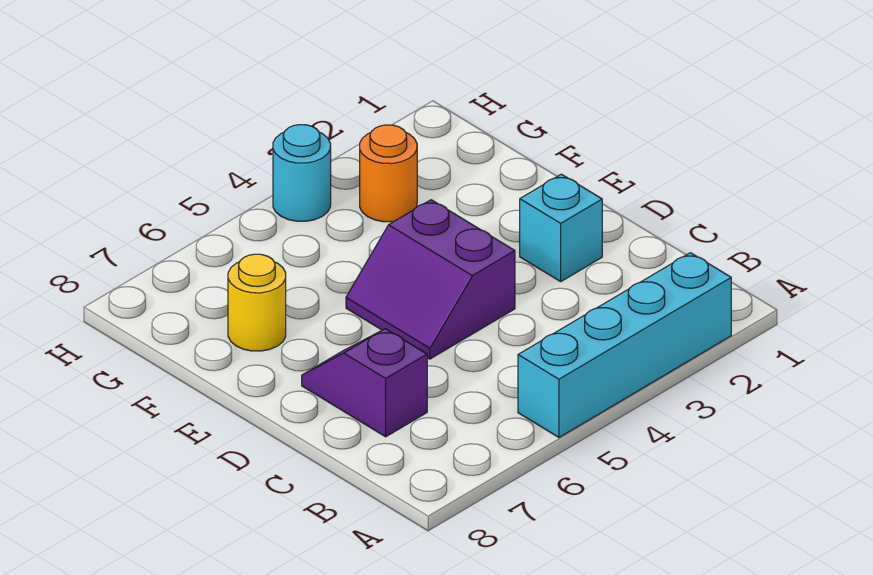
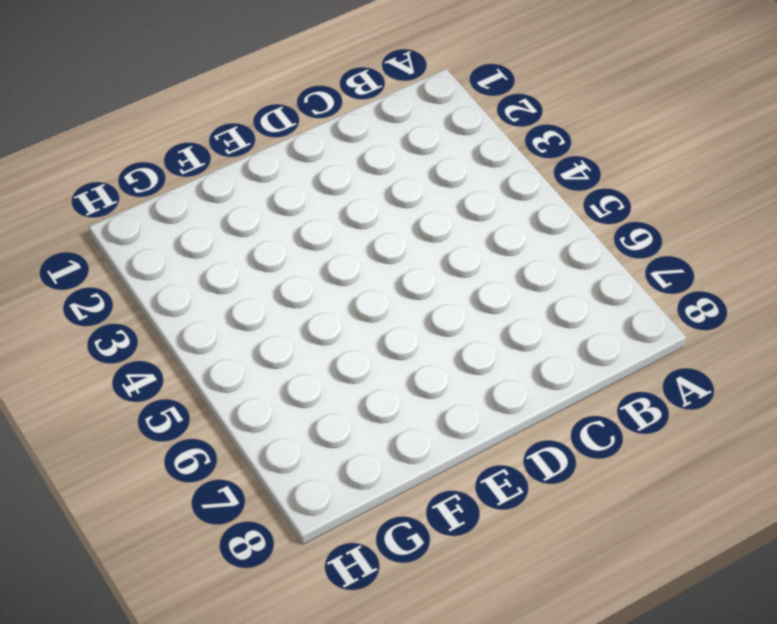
none -> cyan 1x4 brick [518,253,731,437]
none -> purple 1x2 slope [302,329,427,437]

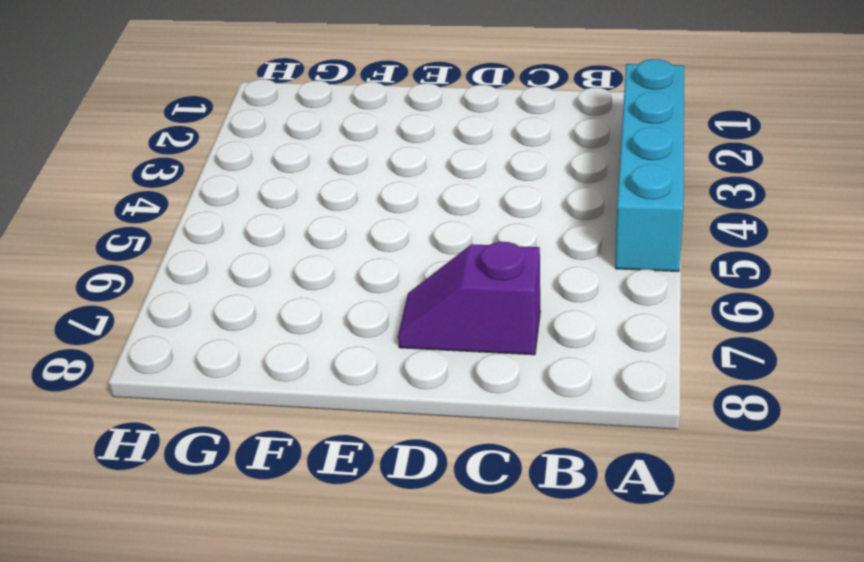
none -> cyan 1x1 brick [520,174,602,281]
none -> purple 2x2 slope [346,200,515,359]

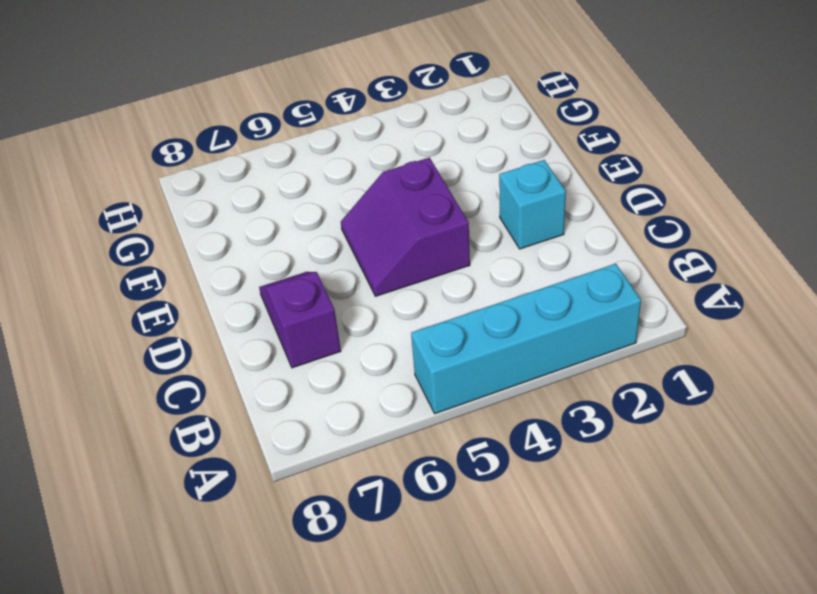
none -> yellow 1x1 round brick [228,254,286,351]
none -> orange 1x1 round brick [360,125,417,222]

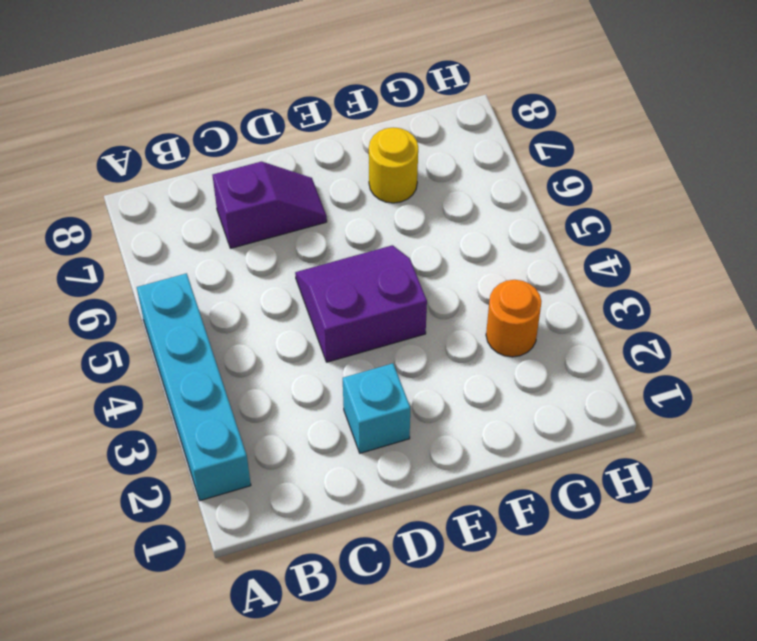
none -> cyan 1x1 round brick [273,125,331,221]

